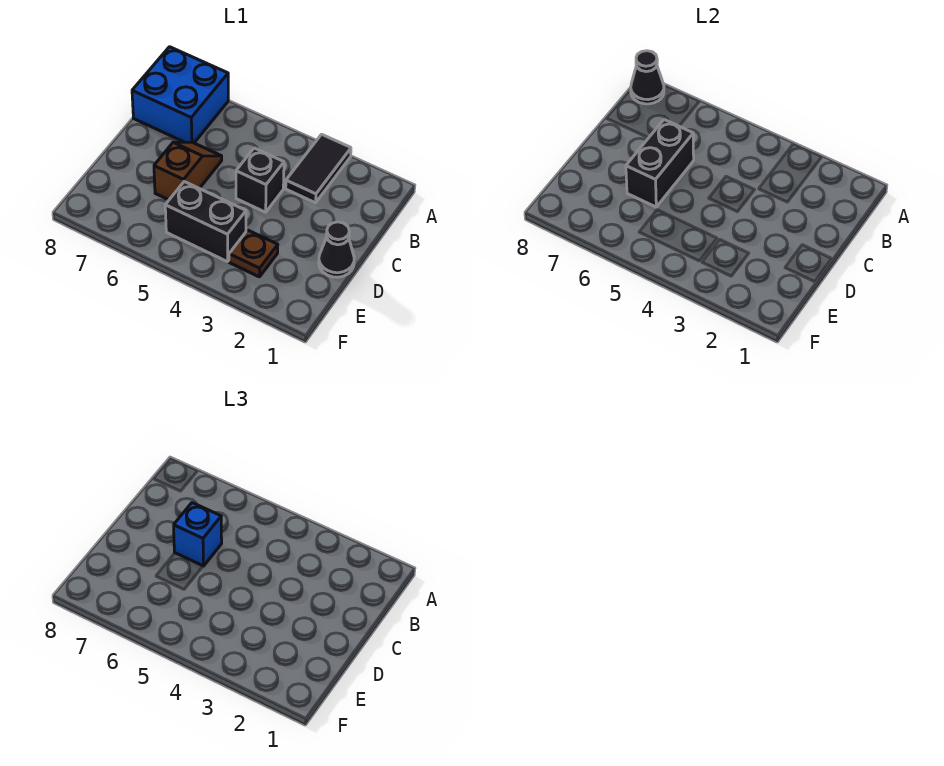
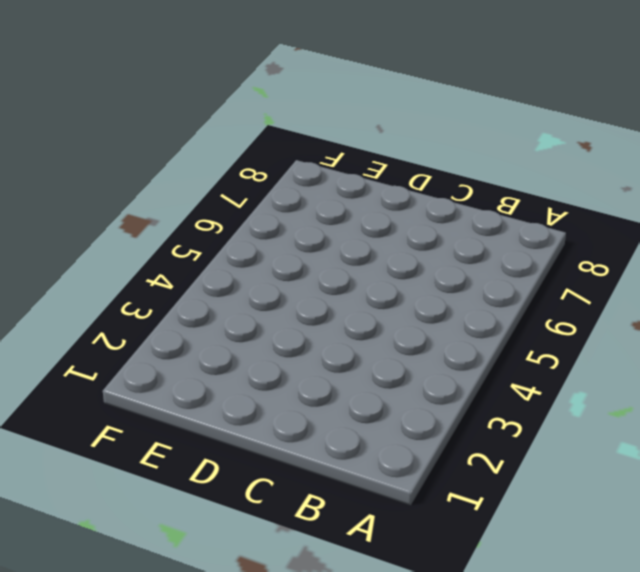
none -> black 1x2 tile [286,134,351,203]
none -> blue 2x2 brick [132,47,228,143]

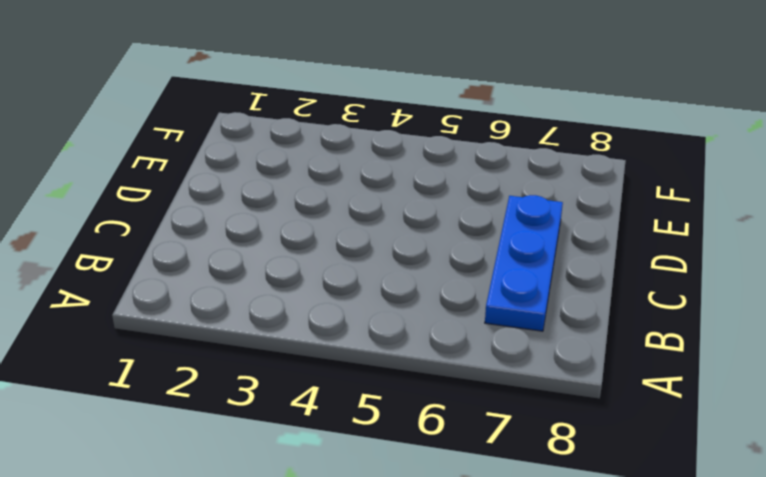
blue 1x3 plate [485,195,563,331] -> blue 2x2 brick [132,47,228,143]
none -> black 1x2 tile [286,134,351,203]
none -> black 1x1 brick [236,148,284,212]

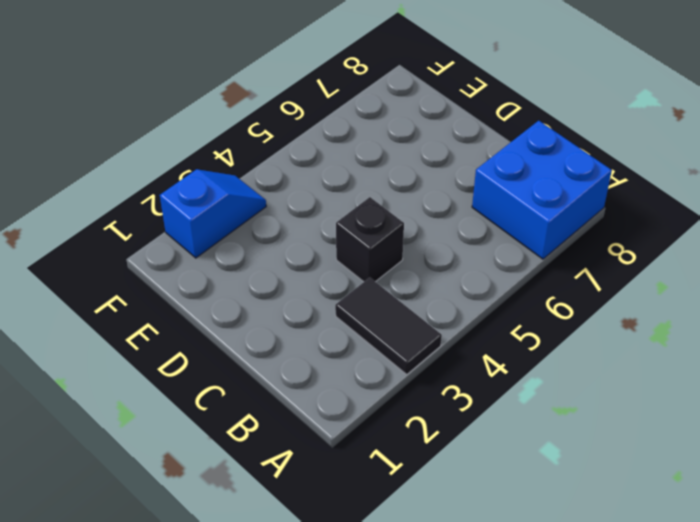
blue 1x2 slope [160,169,266,258] -> none
none -> brown 1x2 slope [154,142,222,200]
none -> black 1x1 cone [319,222,354,277]

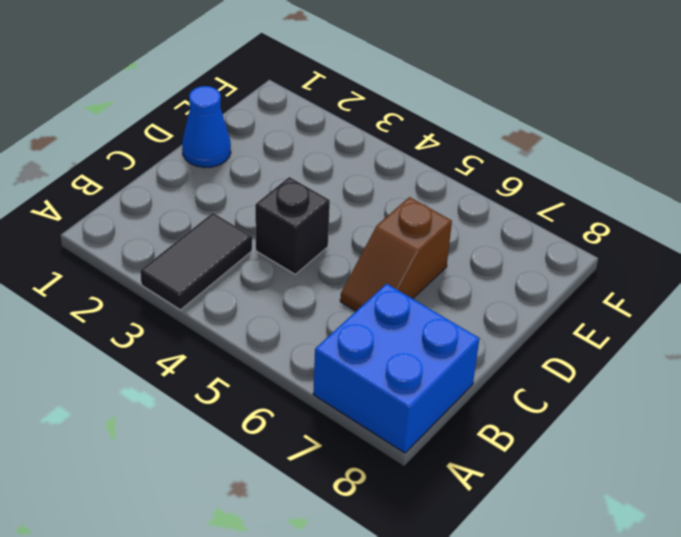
blue 1x1 cone [182,86,231,168] -> black 1x1 cone [319,222,354,277]
none -> brown 1x1 plate [229,230,278,277]
none -> black 1x2 brick [165,182,246,262]

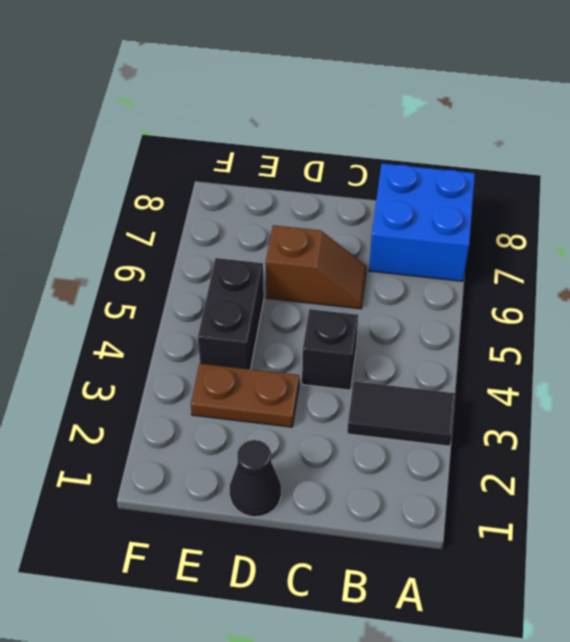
brown 1x2 plate [191,363,299,427] -> brown 1x1 plate [229,230,278,277]
none -> black 1x1 cone [631,51,664,104]
none -> black 1x2 brick [626,120,694,207]

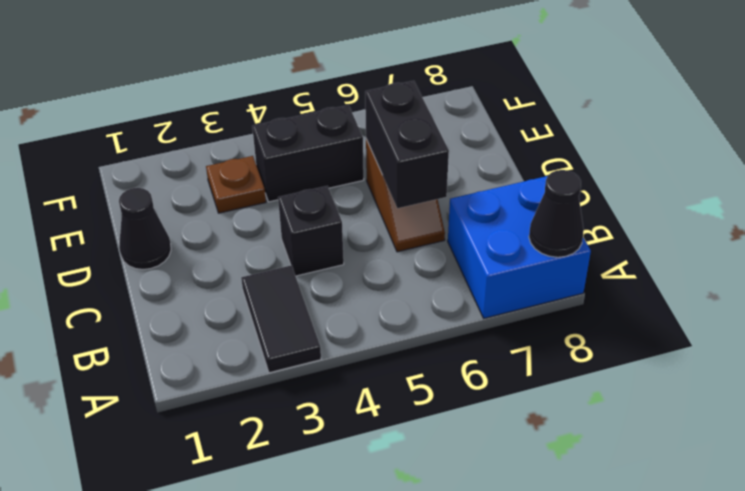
none -> blue 1x1 brick [174,503,222,566]

